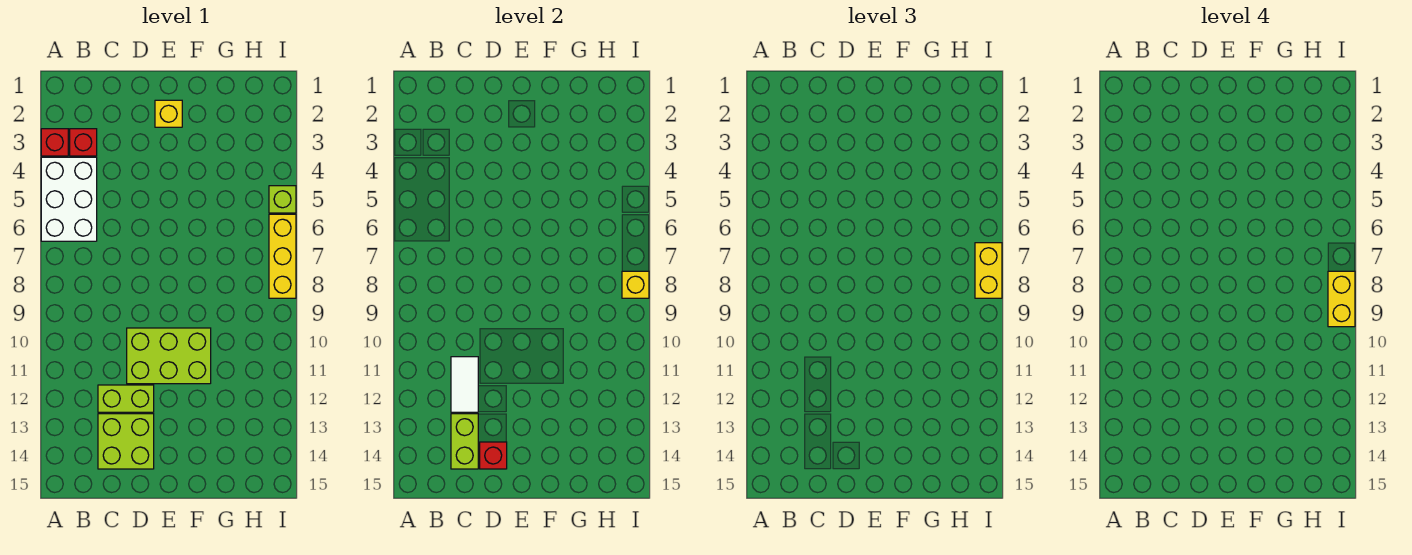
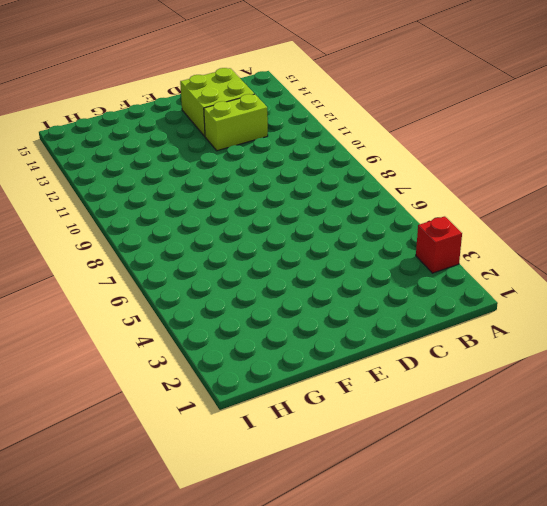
none -> white 2x3 brick [41,157,97,241]
none -> red 1x1 brick [70,129,97,156]
none -> lime 2x3 brick [127,328,211,384]

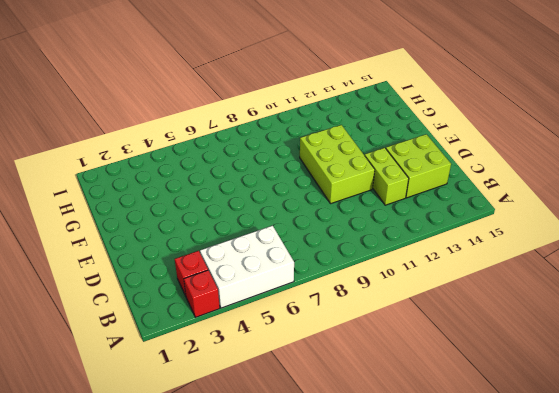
none -> yellow 1x1 brick [155,100,182,127]
none -> lime 1x1 brick [269,186,296,213]
none -> yellow 1x3 brick [269,214,296,298]

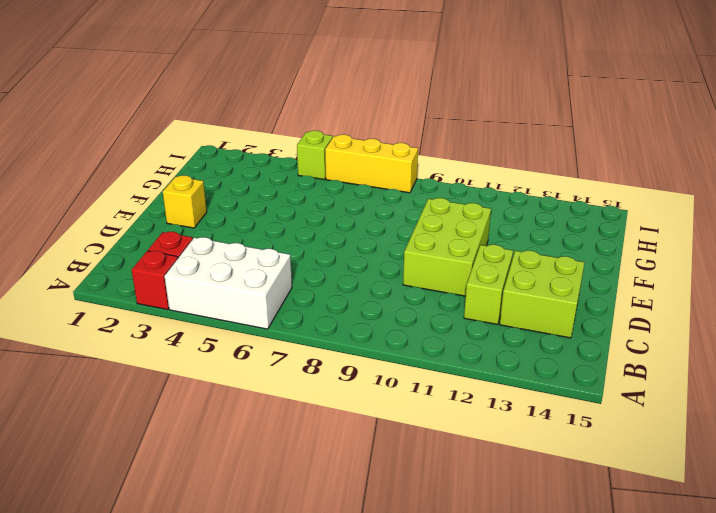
none -> white 1x2 tile [451,357,478,412]
none -> lime 1x2 brick [451,414,478,469]
none -> red 1x1 brick [480,442,507,469]

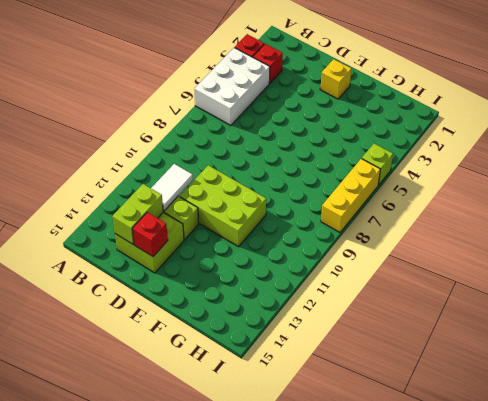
none -> yellow 1x1 brick [622,271,649,298]
none -> yellow 1x2 brick [975,243,1002,298]
none -> yellow 1x2 brick [1328,271,1355,327]

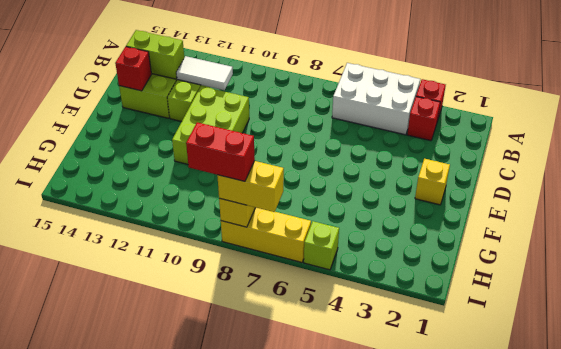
red 1x2 brick [186,122,255,181] -> yellow 1x2 brick [1328,271,1355,327]

